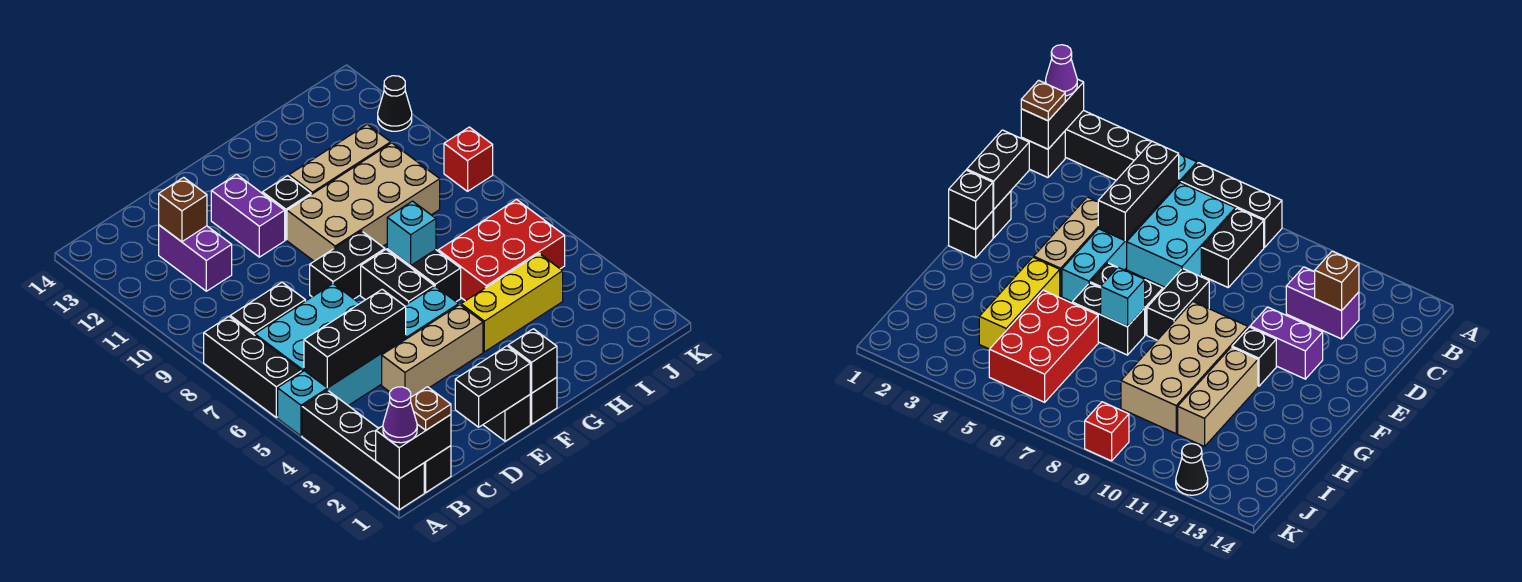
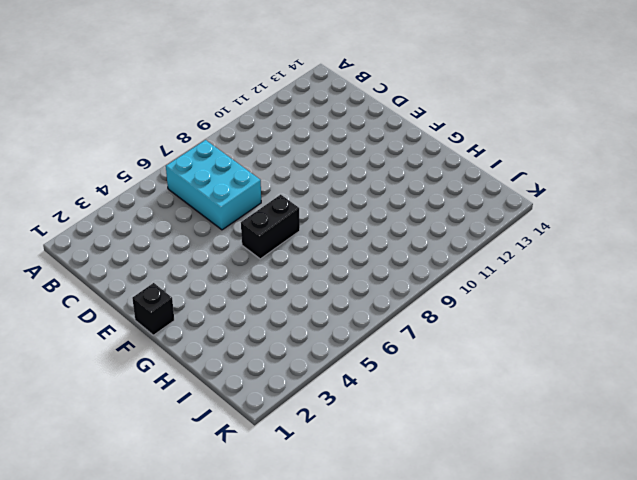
none -> black 1x4 brick [302,390,424,510]
none -> cyan 1x6 brick [278,286,459,436]
none -> black 1x3 brick [204,317,302,417]

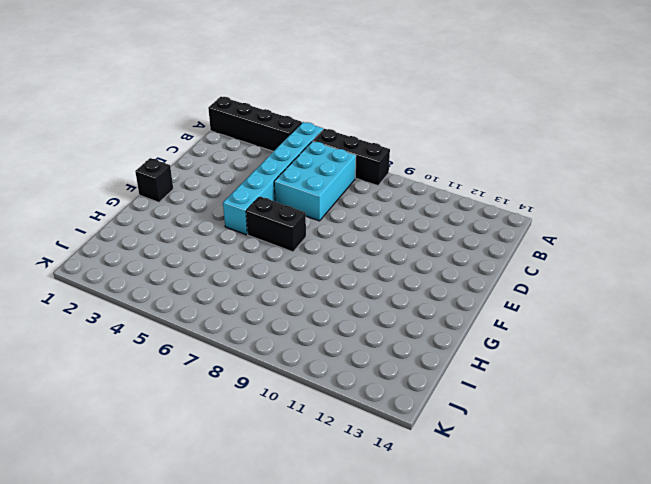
none -> black 1x1 brick [424,446,451,492]
none -> black 1x2 brick [230,282,305,335]
none -> purple 1x2 brick [159,225,232,291]

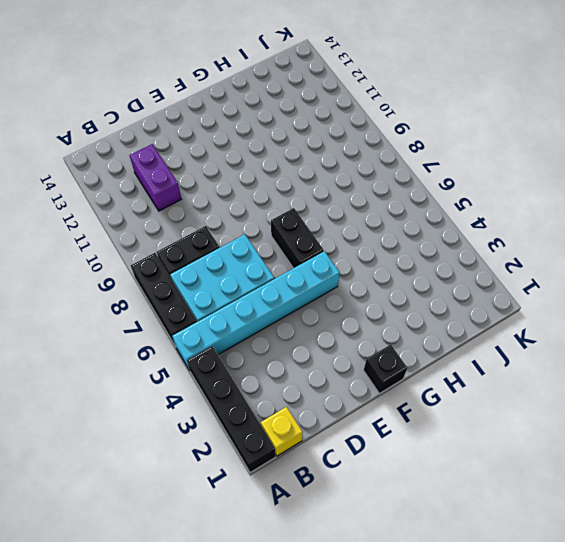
yellow 1x1 brick [261,407,303,456] -> black 1x1 brick [424,446,451,492]
none -> tan 1x3 brick [382,305,483,397]
none -> black 1x1 brick [483,395,530,441]
none -> black 1x2 brick [310,231,385,299]

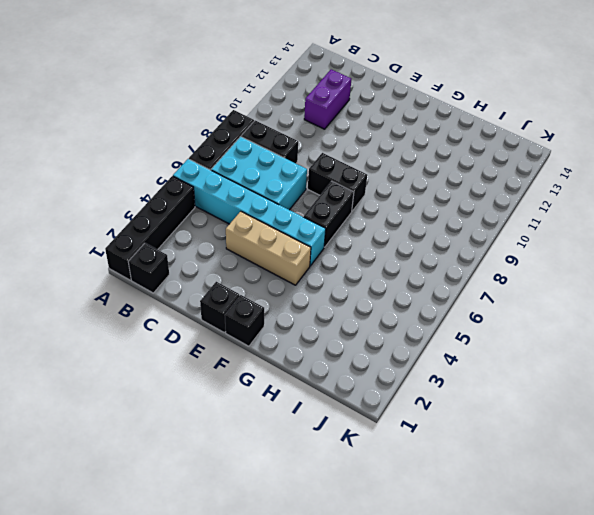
none -> purple 1x2 brick [211,174,285,257]
none -> tan 2x4 brick [287,143,440,261]
none -> black 1x1 brick [263,176,311,240]

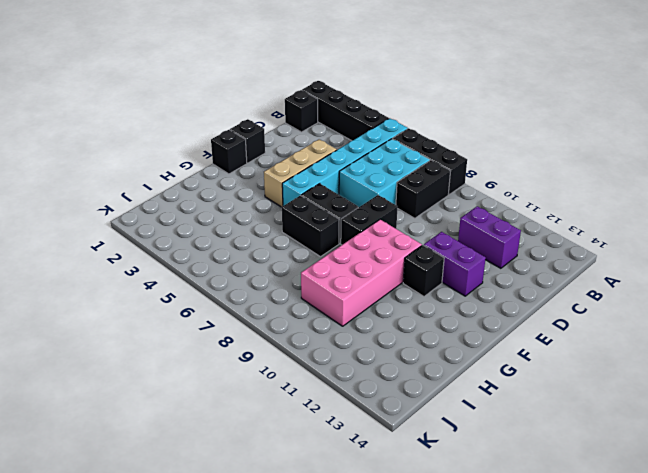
pink 2x4 brick [301,220,422,326] -> tan 2x4 brick [287,143,440,261]
none -> yellow 1x3 brick [461,253,563,352]
none -> tan 1x3 brick [289,125,391,195]
none -> red 2x3 brick [438,200,565,301]

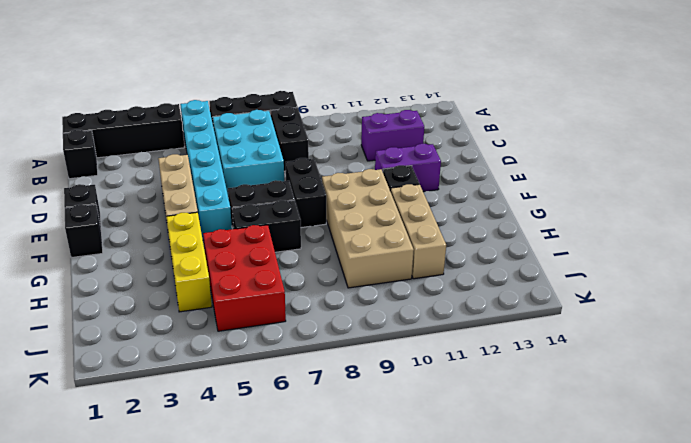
none -> red 1x1 brick [444,127,493,191]
none -> black 1x1 cone [378,76,412,131]
none -> black 1x2 brick [376,415,451,479]

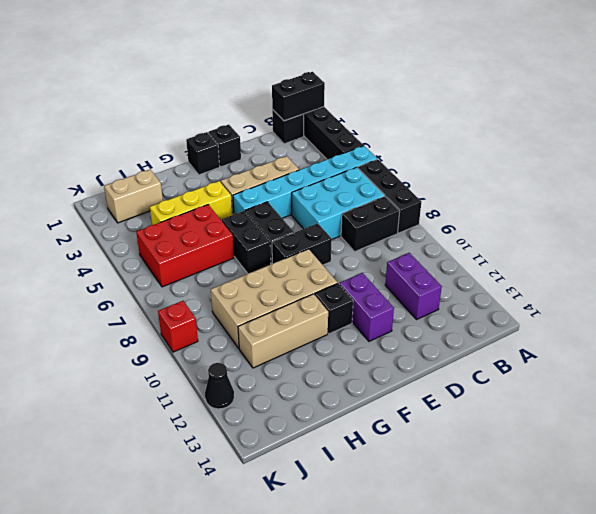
tan 1x2 brick [104,170,163,223] -> none
none -> black 1x3 brick [304,289,406,388]
none -> brown 1x1 brick [159,177,207,242]
none -> black 1x2 brick [455,346,530,427]

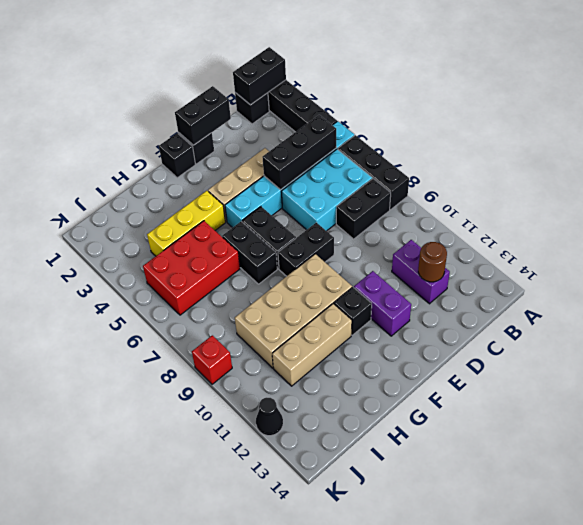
brown 1x1 round brick [418,242,447,282] -> brown 1x1 brick [159,177,207,242]
none -> black 1x1 brick [508,329,557,393]
none -> cyan 1x1 brick [387,201,436,266]
none -> purple 1x1 cone [383,387,417,443]

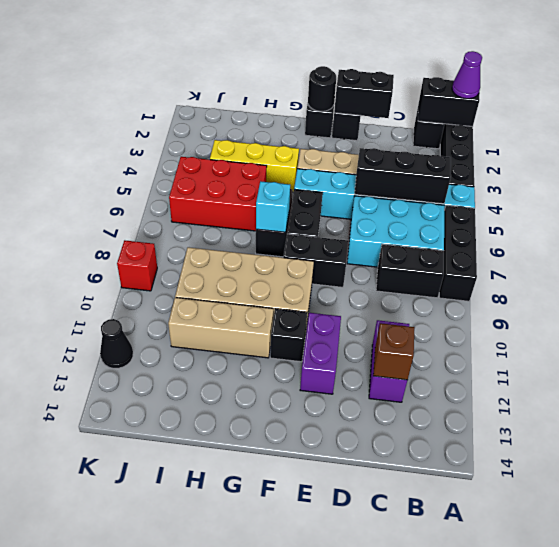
black 1x1 round brick [308,66,336,111] -> black 1x1 brick [508,329,557,393]
none -> brown 1x1 plate [411,387,451,430]

